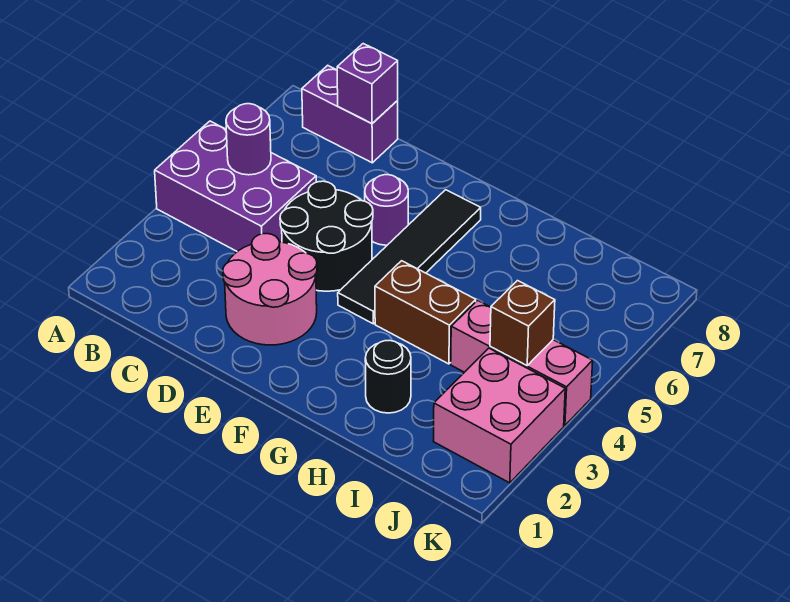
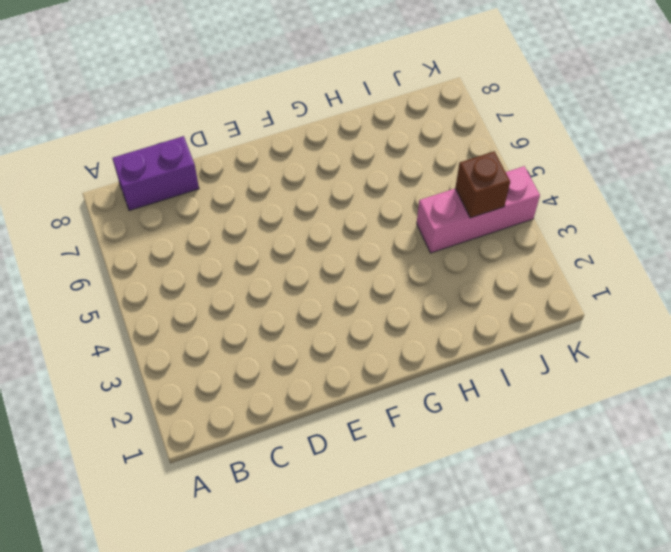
none -> purple 2x3 brick [155,121,316,252]
none -> pink 2x2 round brick [223,234,317,345]
none -> black 2x2 round brick [280,181,373,291]

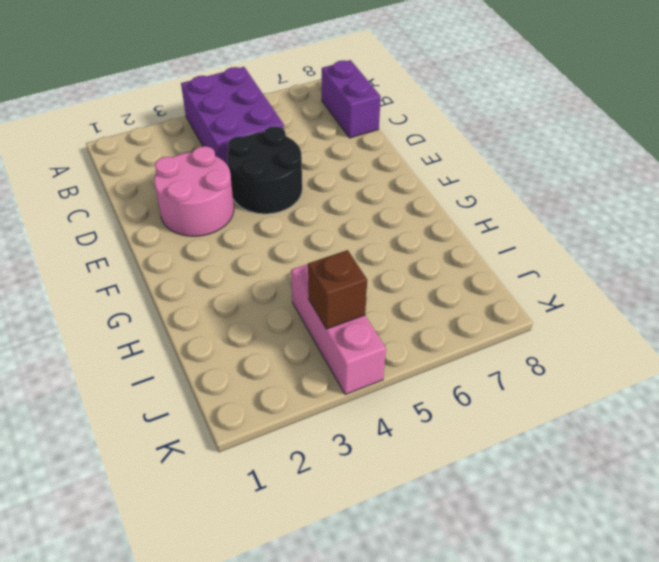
none -> purple 1x1 round brick [365,175,408,245]
none -> black 1x4 tile [338,190,481,324]
none -> brown 1x2 brick [375,261,476,364]

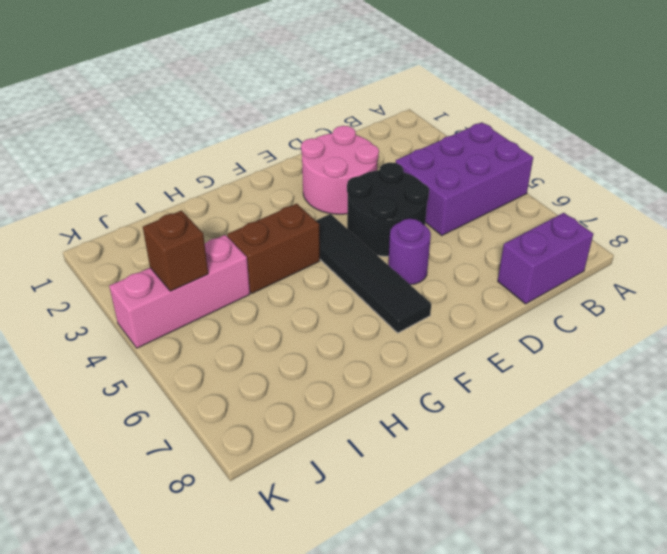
none -> black 1x1 round brick [365,340,411,413]
none -> pink 2x2 brick [433,348,565,483]
none -> purple 1x1 round brick [226,104,271,175]

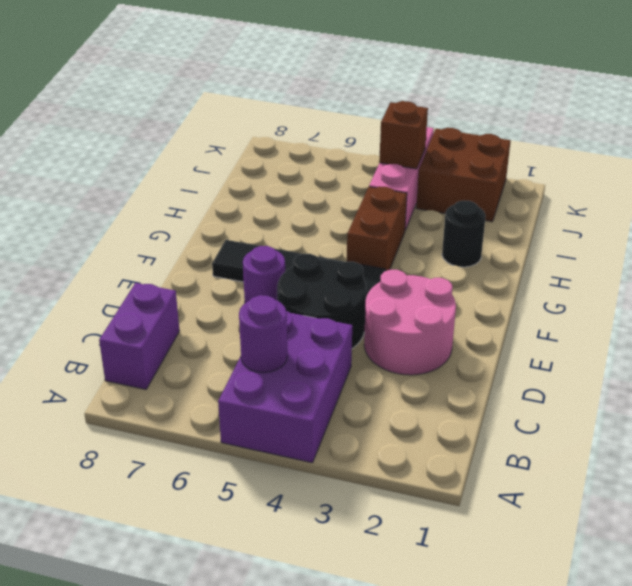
brown 2x2 brick [416,128,511,222] -> pink 2x2 brick [433,348,565,483]
none -> purple 1x1 brick [337,44,398,124]

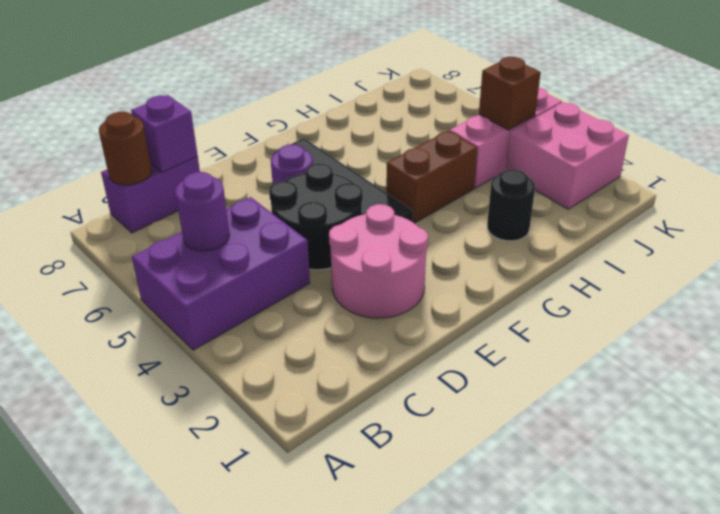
brown 1x1 round brick [99,112,152,185] -> none

